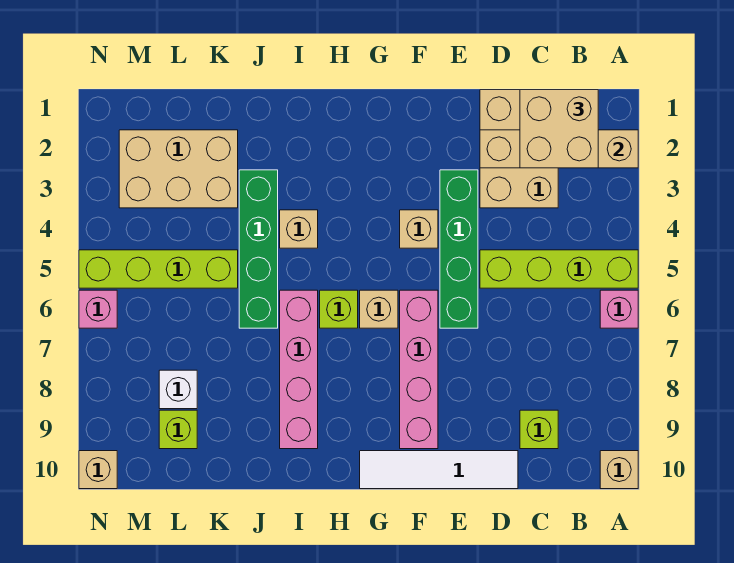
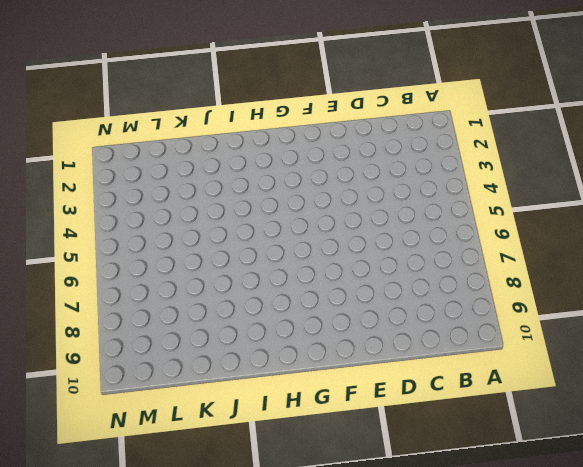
none -> lime 1x4 brick [480,250,638,288]
none -> pink 1x1 brick [600,290,638,328]
none -> tan 1x1 brick [600,451,638,489]

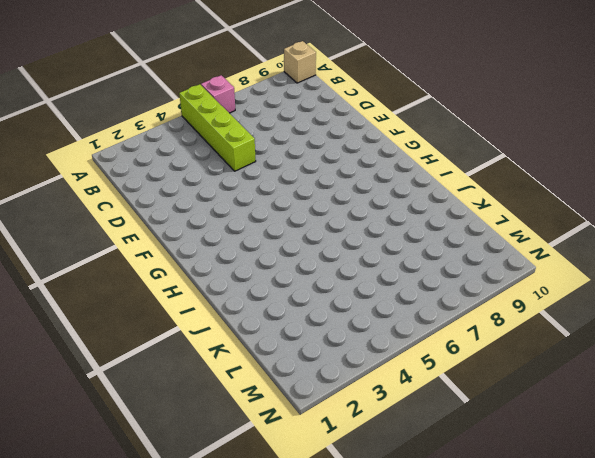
none -> tan 2x3 brick [480,90,558,208]
none -> lime 1x1 brick [520,410,558,449]
none -> white 1x4 tile [360,451,518,489]

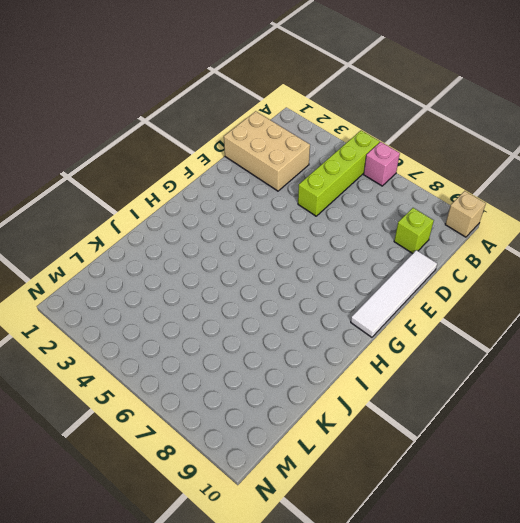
none -> green 1x4 brick [440,170,478,328]
none -> tan 1x1 brick [400,210,438,248]
none -> pink 1x4 brick [400,290,438,449]

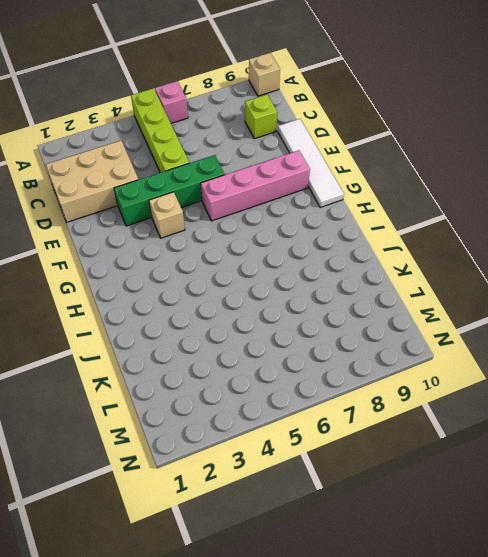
none -> tan 1x1 brick [360,290,398,328]
none -> lime 1x1 brick [320,290,358,328]
none -> tan 1x1 brick [280,210,318,248]

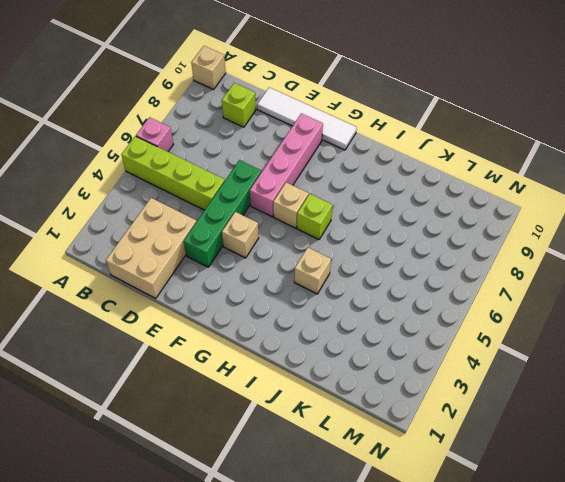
none -> pink 1x4 brick [280,290,318,449]
none -> green 1x4 brick [239,170,278,328]
none -> tan 2x3 brick [119,130,238,208]

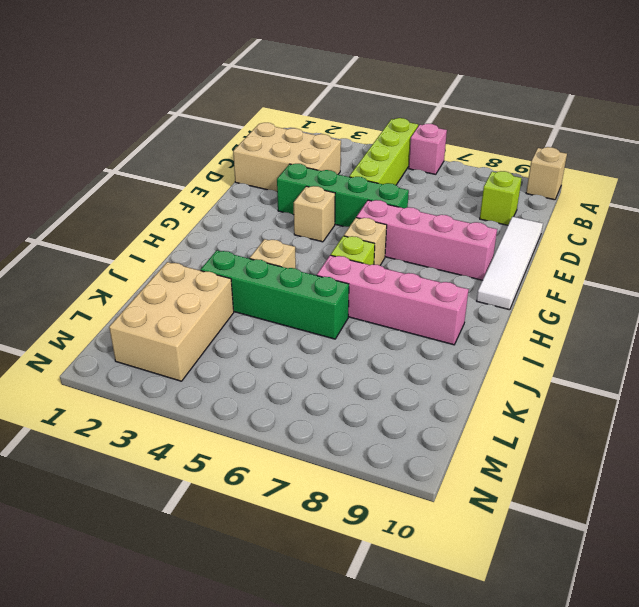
none -> lime 1x4 brick [79,250,238,288]
none -> white 1x1 brick [159,370,197,409]
none -> lime 1x1 brick [159,410,197,449]

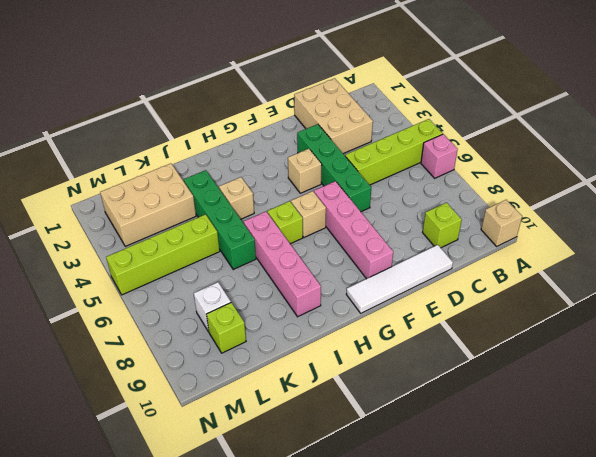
none -> pink 1x1 brick [79,290,117,328]
none -> tan 1x1 brick [79,451,117,489]
none -> tan 1x4 brick [480,130,638,168]

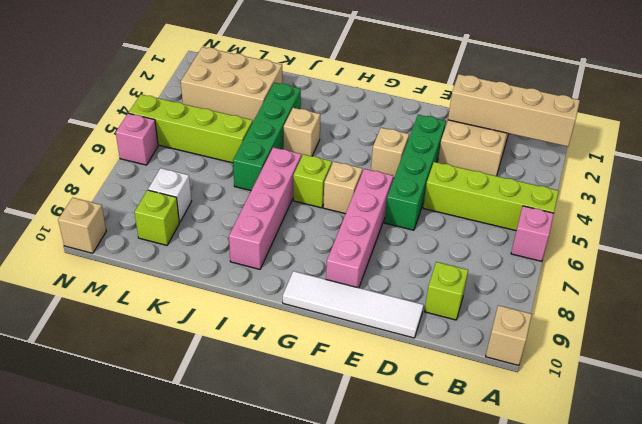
none -> tan 2x2 brick [520,90,598,168]

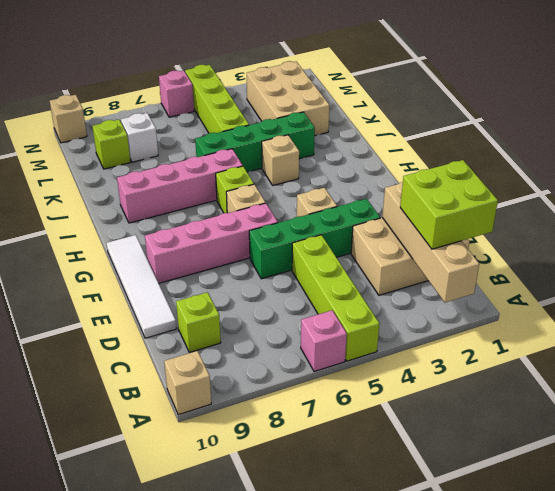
lime 2x2 brick [400,160,498,249] -> tan 2x2 brick [520,90,598,168]

